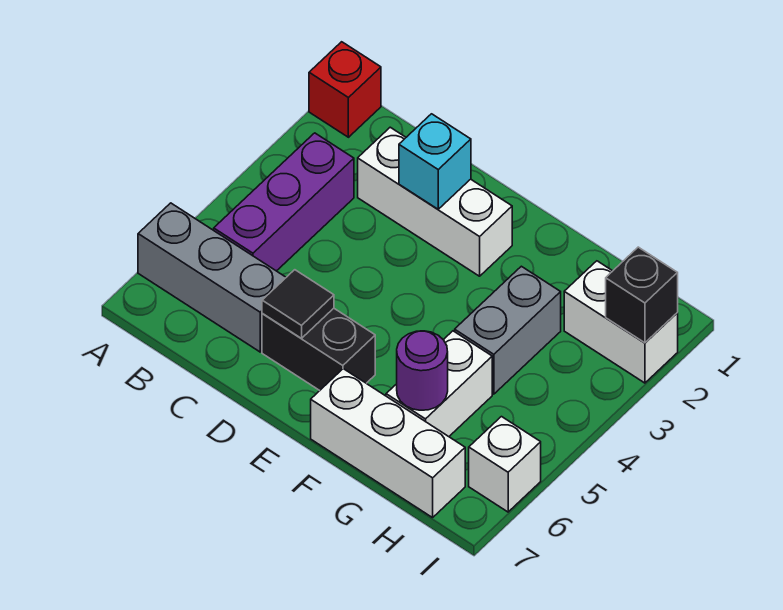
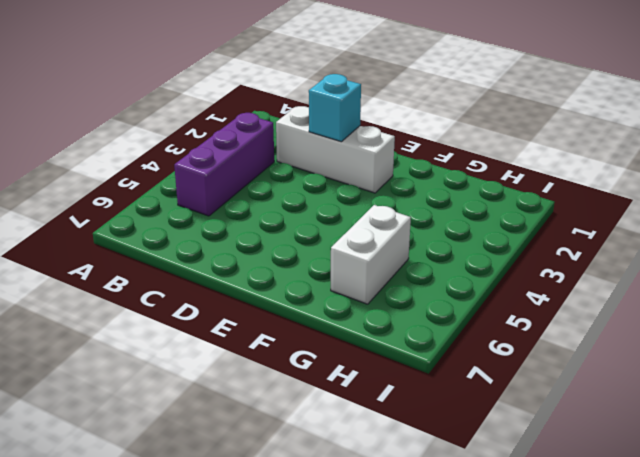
none -> red 1x1 brick [309,42,381,137]
none -> grey 1x3 brick [138,203,286,352]
none -> black 1x2 brick [262,308,375,390]

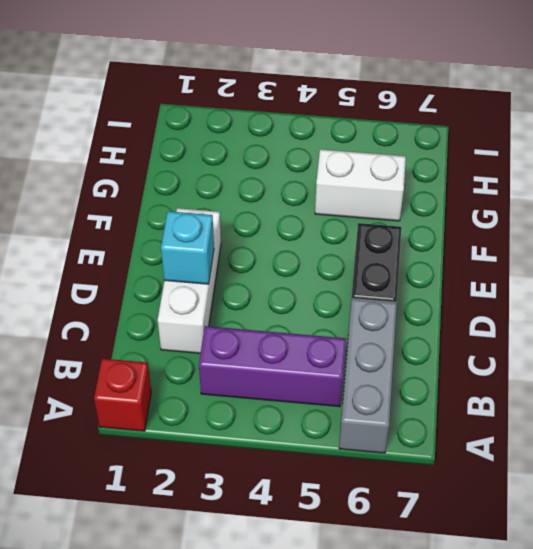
none -> white 1x3 brick [311,369,465,518]
none -> grey 1x2 brick [455,266,561,394]
none -> white 1x2 brick [564,261,678,383]

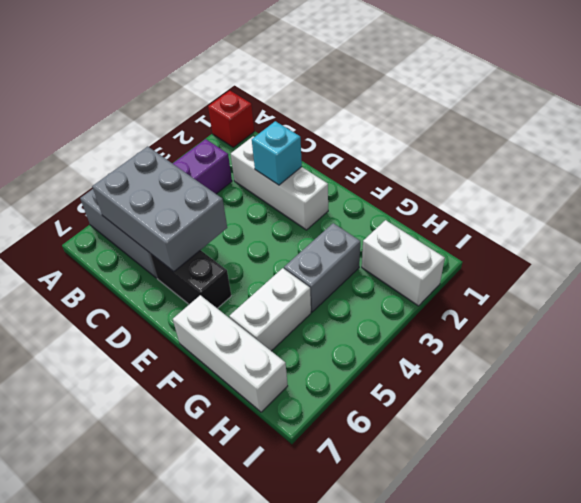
grey 2x3 brick [92,146,227,272] -> black 1x1 tile [262,270,334,338]
none -> white 1x1 brick [469,417,541,512]
none -> purple 1x1 round brick [397,331,448,410]
none -> black 1x1 brick [606,247,678,343]

